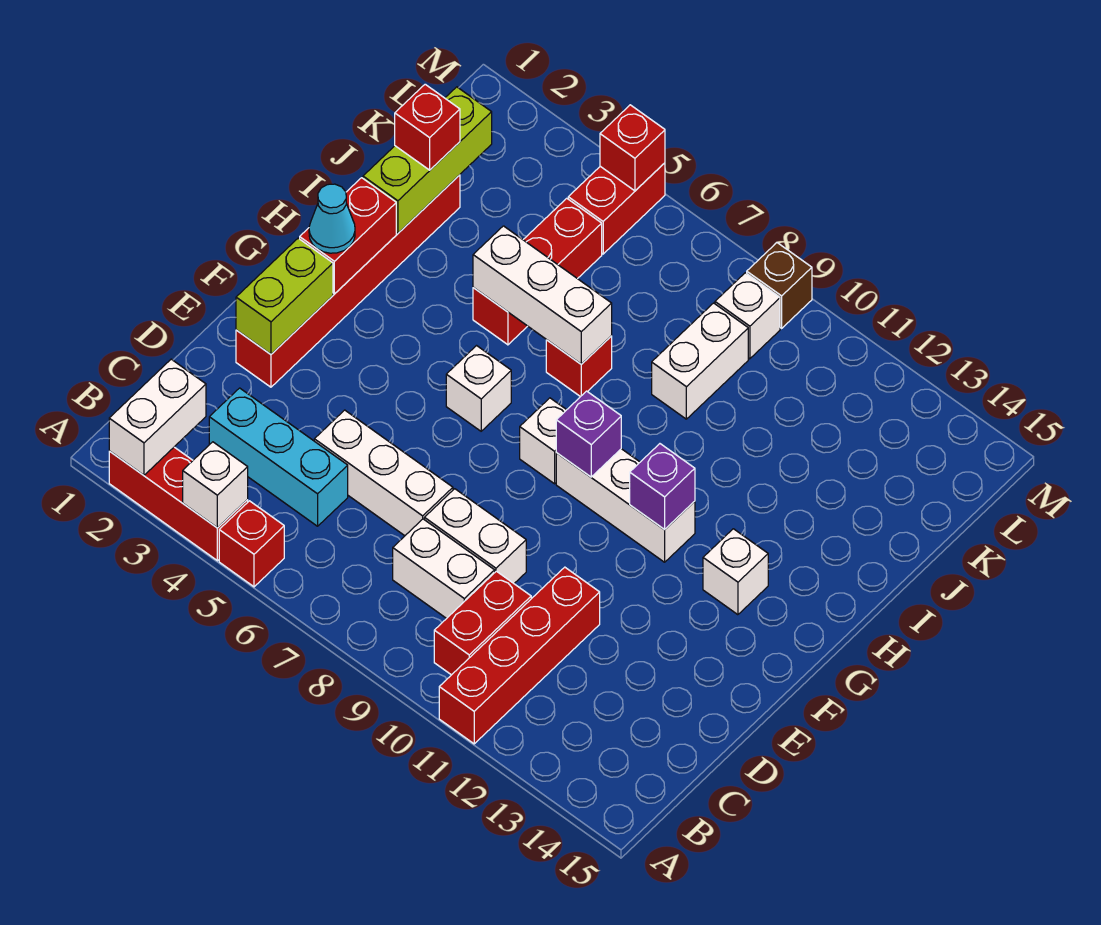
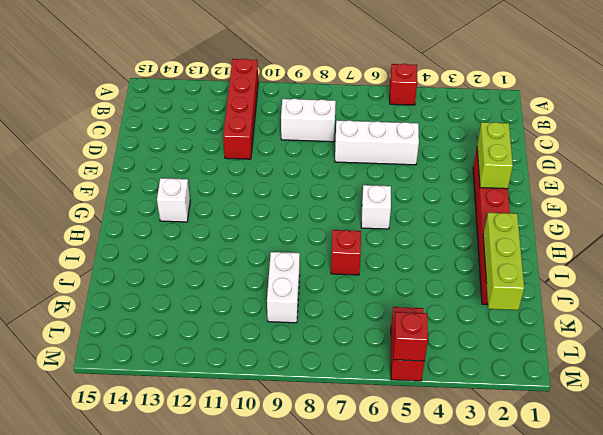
none -> red 1x3 brick [109,447,248,561]
none -> red 1x2 brick [434,571,531,675]
none -> cyan 1x3 brick [209,388,348,526]
none -> white 1x2 brick [424,489,526,583]

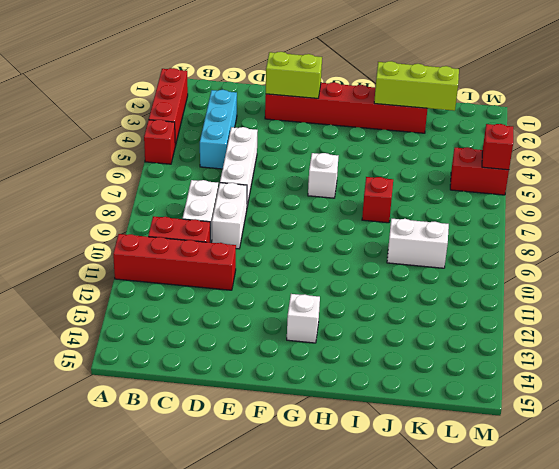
none -> white 1x1 brick [520,398,566,484]
none -> white 1x3 brick [556,449,695,562]
none -> red 1x3 brick [473,198,602,345]
none -> white 1x1 brick [715,273,780,359]

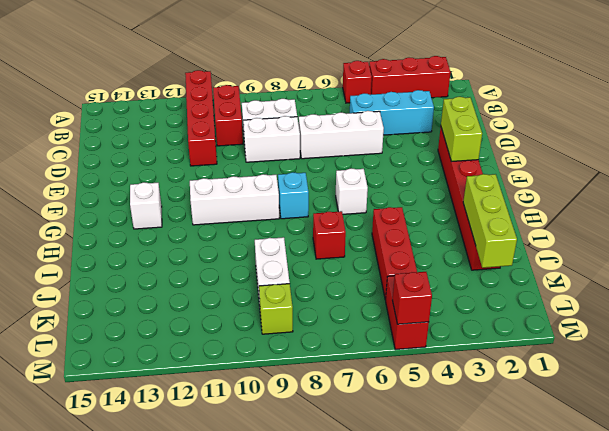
cyan 1x1 brick [278,172,309,219] -> white 1x1 brick [520,398,566,484]
lime 1x1 brick [259,284,293,334] -> white 1x1 brick [715,273,780,359]
none -> brown 1x1 brick [747,243,812,328]
none -> white 1x2 brick [109,359,206,475]
none -> white 1x1 brick [183,442,248,528]
none -> red 1x2 brick [300,178,396,294]

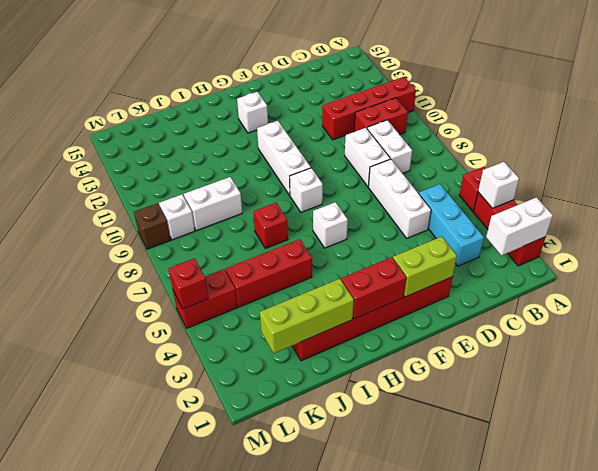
none -> purple 1x1 brick [556,391,621,477]
none -> purple 1x1 brick [630,444,695,530]
none -> white 1x3 brick [473,226,612,364]
none -> cyan 1x1 cone [309,184,355,253]

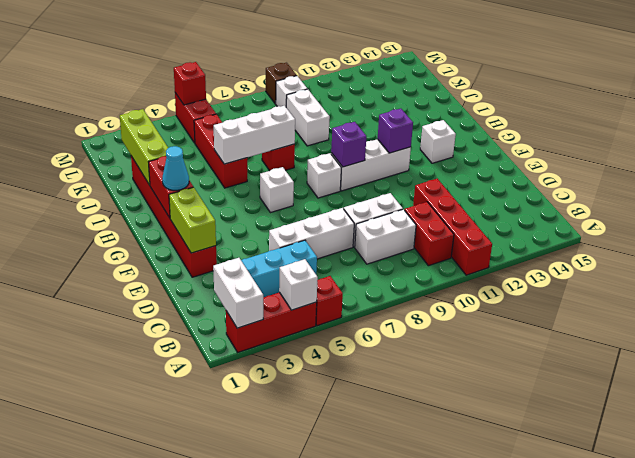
none -> red 1x1 brick [395,84,460,170]

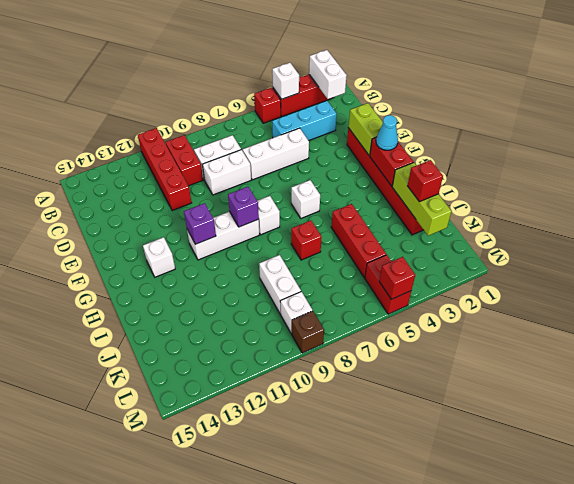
none -> white 1x3 brick [473,226,612,364]

